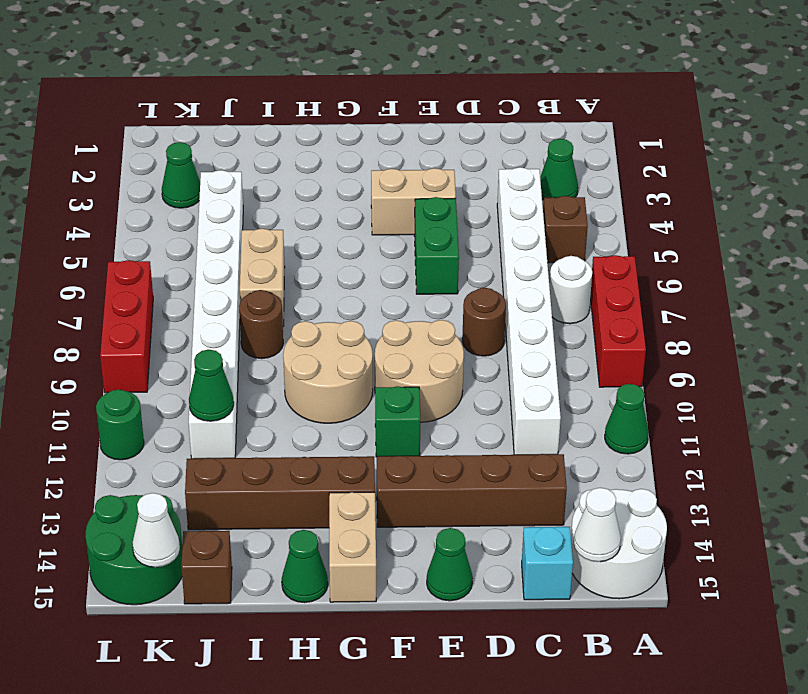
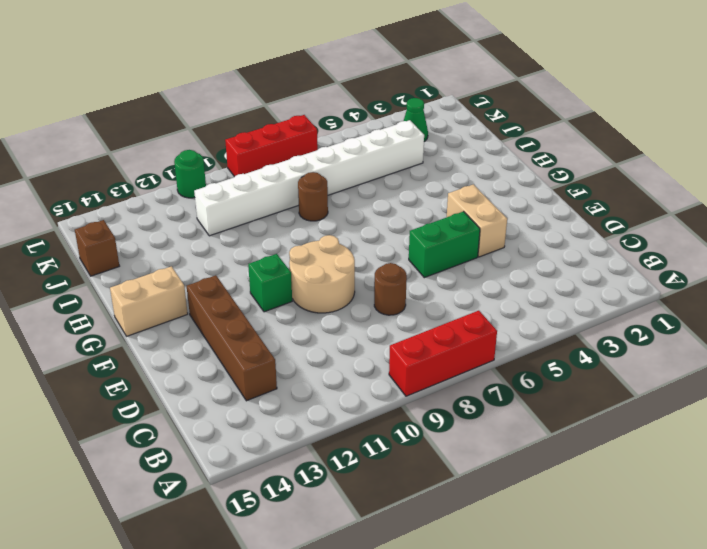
none -> green 1x1 cone [605,384,649,454]
none -> white 2x2 round brick [571,489,667,599]
none -> green 1x1 cone [540,139,578,200]
none -> brown 1x1 brick [543,196,588,263]

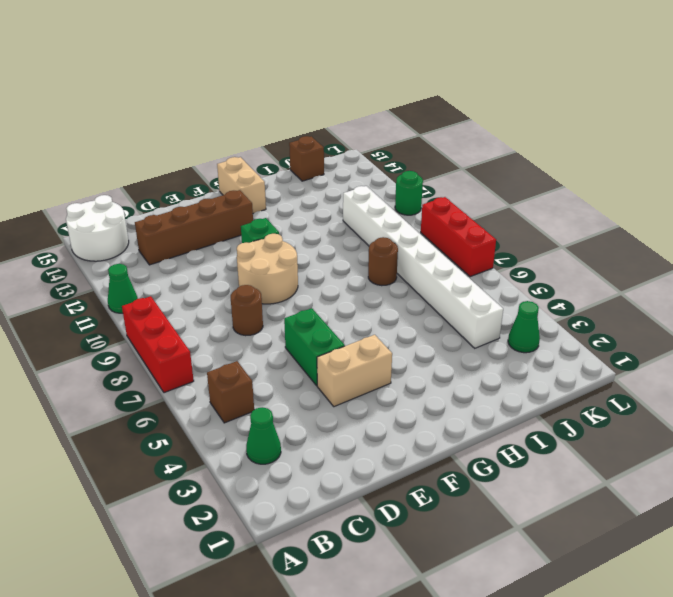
none -> white 1x1 round brick [549,256,592,324]
none -> white 1x8 brick [497,167,561,455]
none -> cyan 1x1 brick [522,527,573,600]
none -> green 1x1 cone [427,528,473,601]

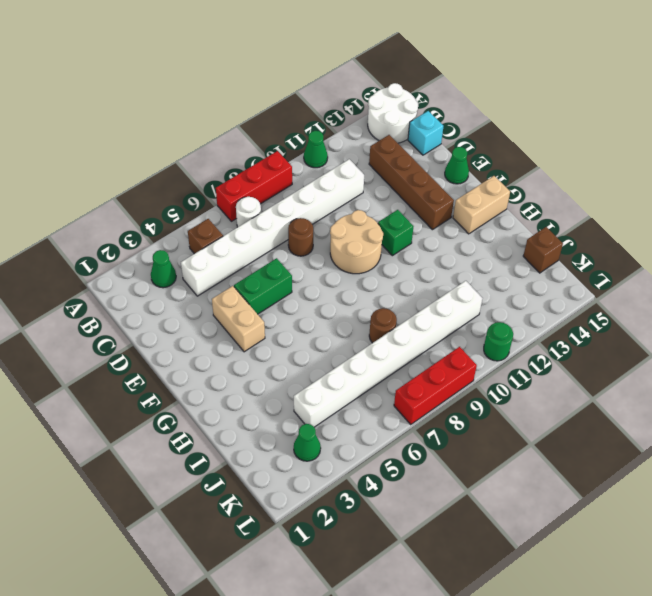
none -> tan 2x2 round brick [283,321,373,423]
none -> brown 1x4 brick [185,456,375,530]
none -> green 1x1 cone [282,530,328,603]
none -> tan 1x2 brick [240,229,285,326]

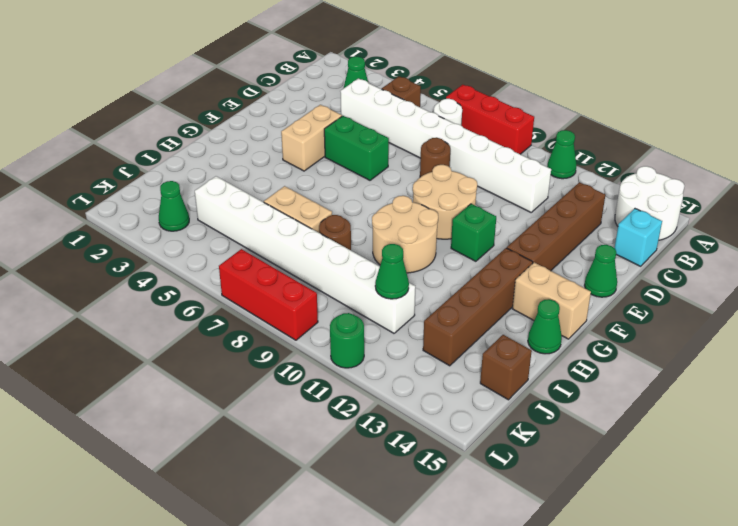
none -> green 2x2 round brick [86,495,182,605]
none -> white 1x1 cone [574,488,621,562]
none -> white 1x1 cone [132,493,180,567]

